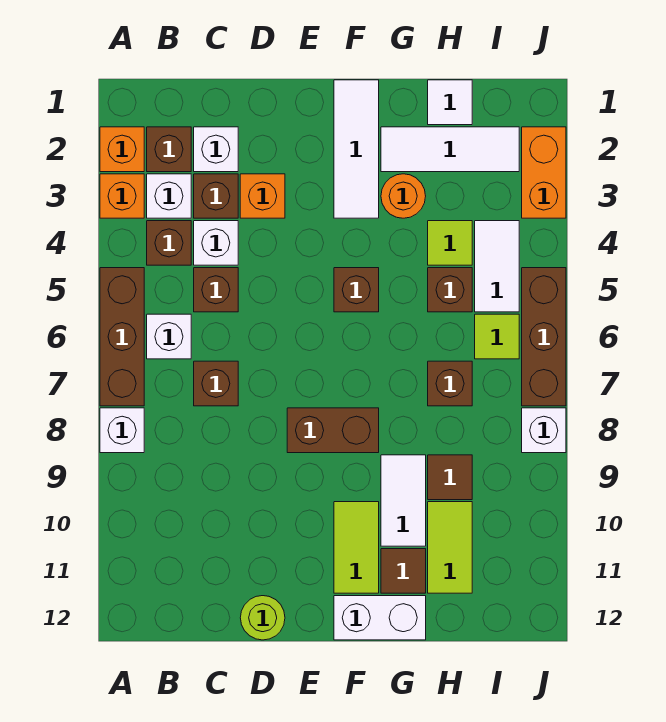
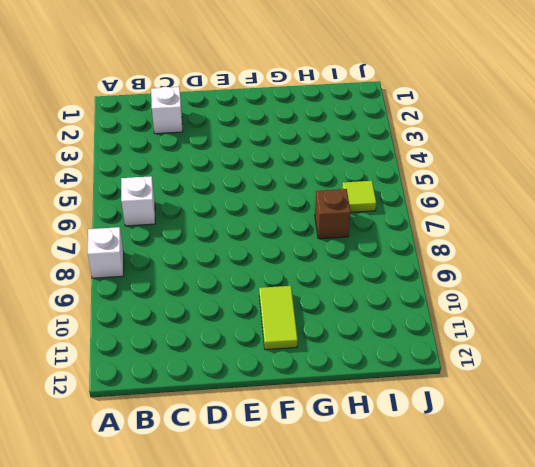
none -> orange 1x1 brick [100,127,144,172]
none -> orange 1x1 brick [100,174,144,218]
none -> brown 1x3 brick [100,268,144,406]
none -> brown 1x1 brick [147,127,191,172]

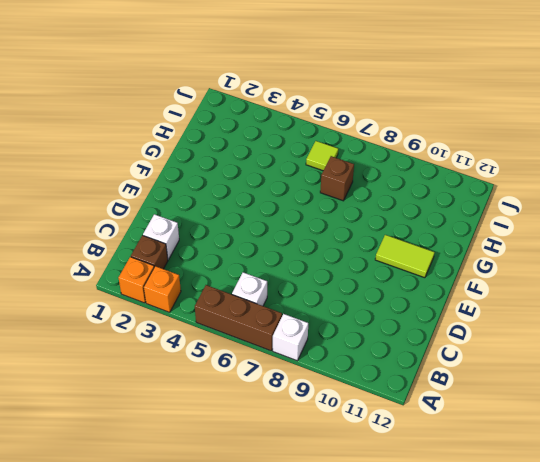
none -> white 1x1 brick [147,174,191,218]
none -> brown 1x1 brick [147,221,191,265]
none -> brown 1x1 brick [194,174,238,218]
none -> white 1x1 brick [194,221,238,265]

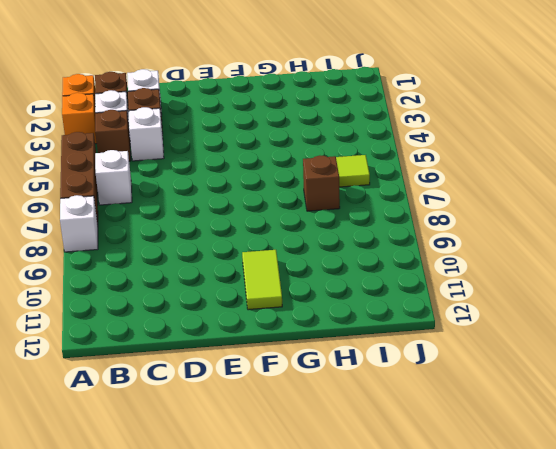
none -> brown 1x1 brick [194,268,238,312]
none -> brown 1x1 brick [194,361,238,406]
none -> orange 1x1 brick [240,174,285,218]
none -> lime 1x1 round brick [240,596,285,640]

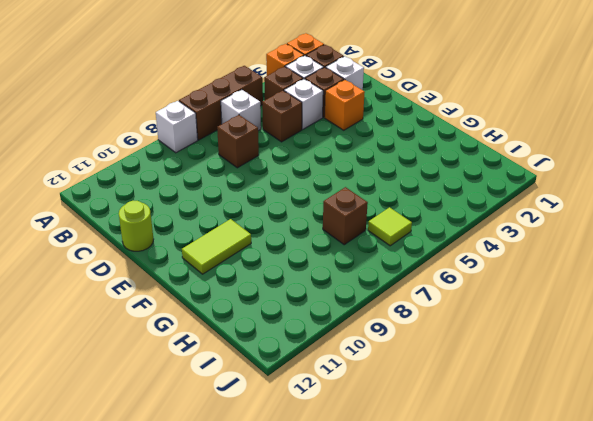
none -> brown 1x2 brick [287,408,379,453]
none -> white 1x3 tile [334,80,379,218]
none -> brown 1x1 brick [334,268,379,312]
none -> white 1x2 brick [334,596,426,640]

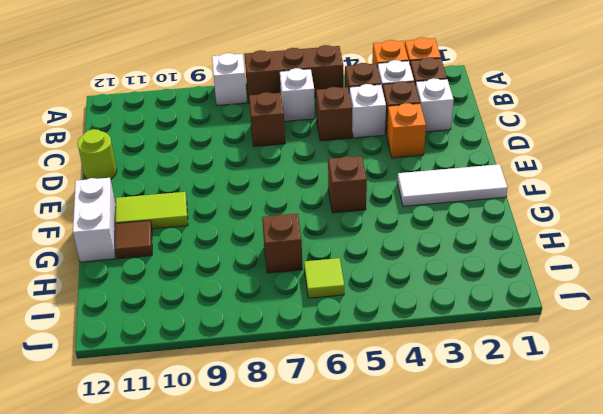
none -> brown 1x2 brick [287,408,379,453]
none -> white 1x3 tile [381,127,519,172]
none -> orange 1x1 round brick [381,174,426,218]
none -> white 1x2 tile [381,455,426,546]

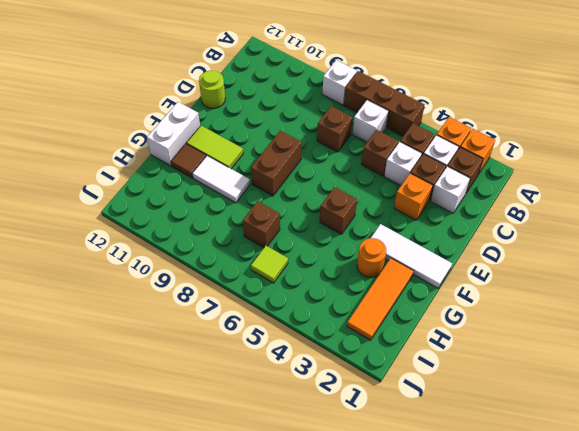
orange 1x3 tile [347,258,414,340] -> white 1x3 tile [381,127,519,172]
none -> white 1x1 tile [428,80,472,125]
none -> lime 1x1 tile [428,221,472,265]
none -> brown 1x1 brick [428,268,472,312]
none -> brown 1x1 tile [428,455,472,500]

